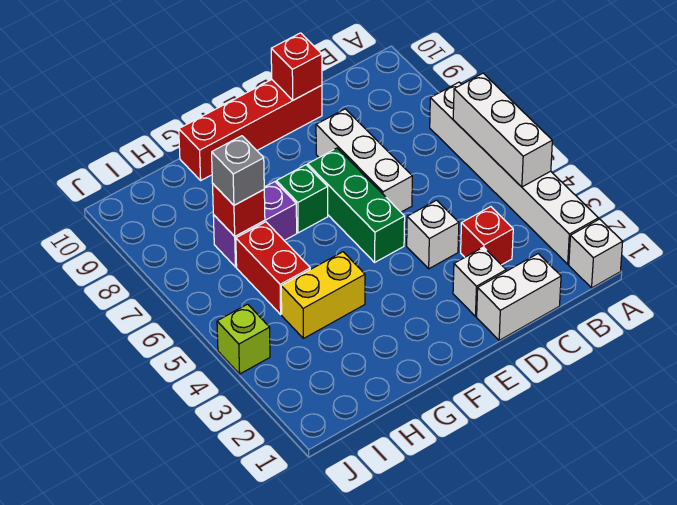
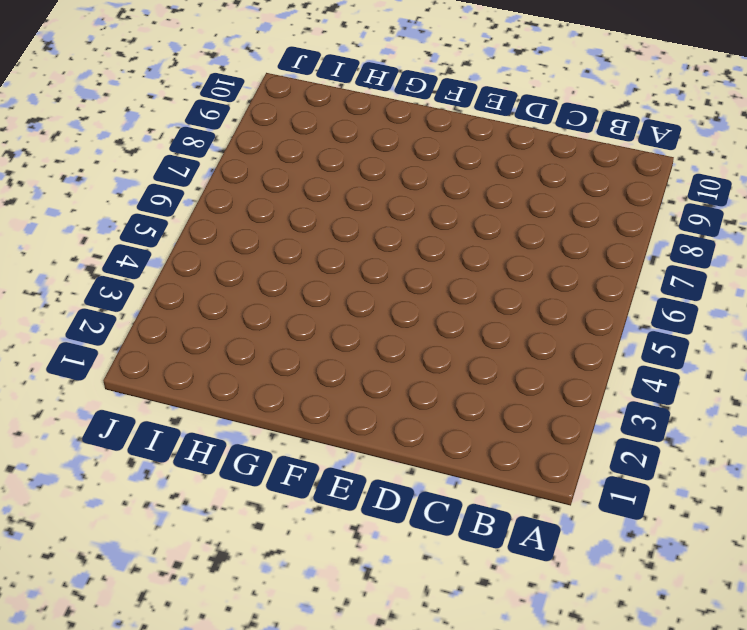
none -> white 1x1 brick [569,219,623,288]
none -> white 1x6 brick [430,82,598,264]
none -> white 1x2 brick [477,254,561,340]

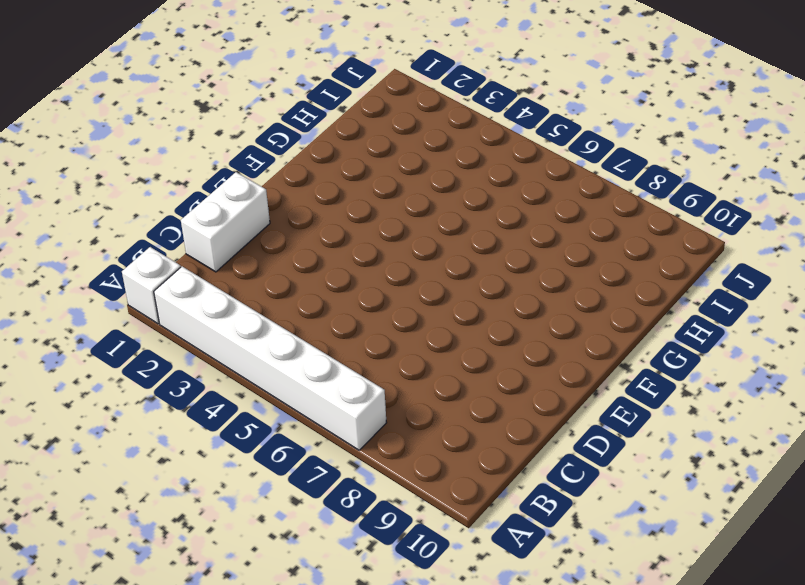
none -> red 1x1 brick [461,207,513,265]
none -> white 1x1 brick [453,247,506,316]
none -> white 1x1 brick [407,200,459,269]

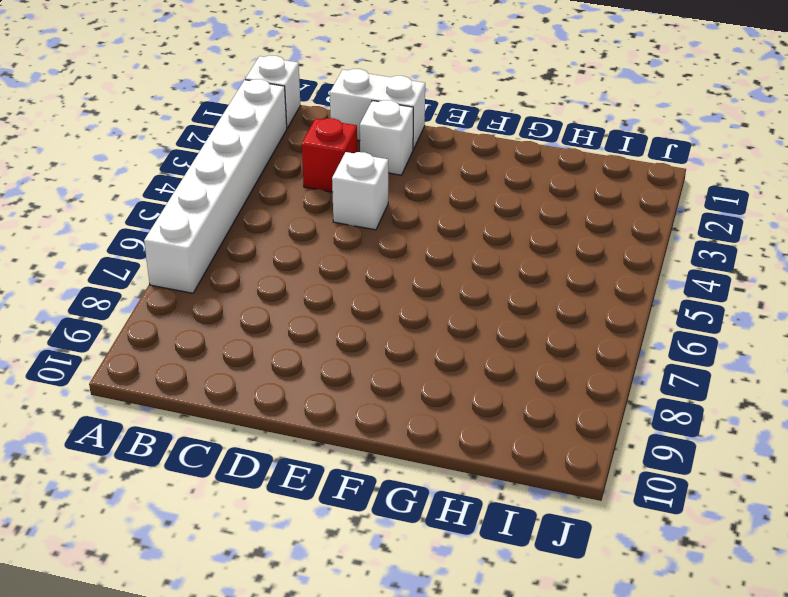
none -> white 1x3 brick [316,109,412,212]
none -> red 1x4 brick [179,80,322,180]
none -> green 1x3 brick [308,148,405,262]

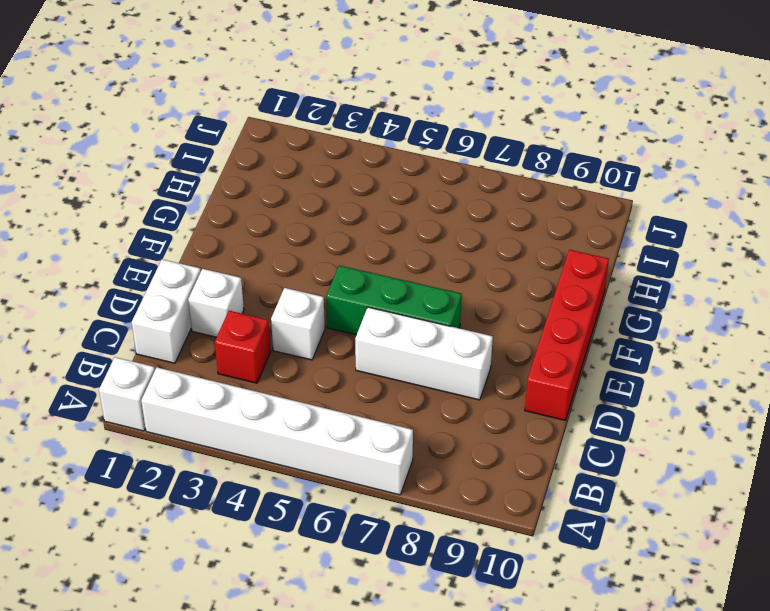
none -> green 1x1 brick [276,165,328,233]
none -> yellow 1x2 brick [281,252,365,339]
none -> purple 1x2 brick [213,182,297,267]

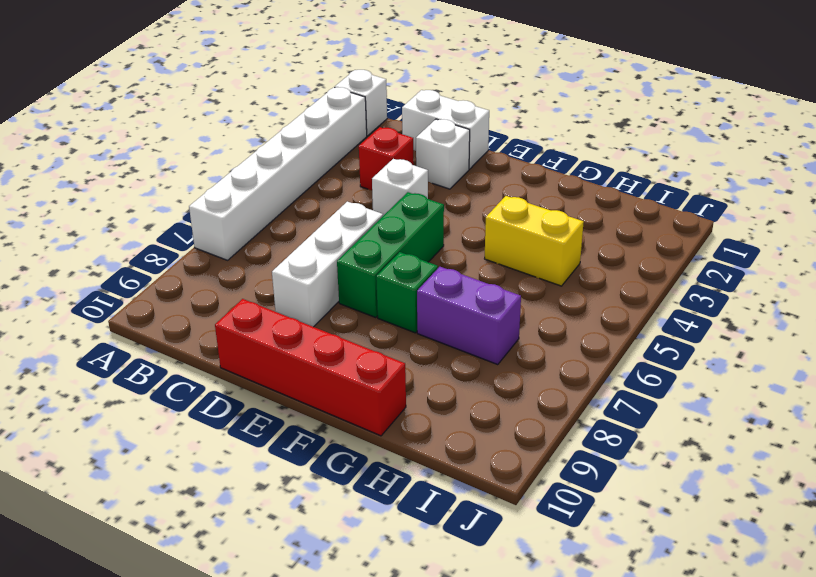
none -> red 1x2 brick [236,222,310,314]
none -> lime 1x1 brick [217,304,270,374]
none -> white 1x3 brick [453,73,552,187]

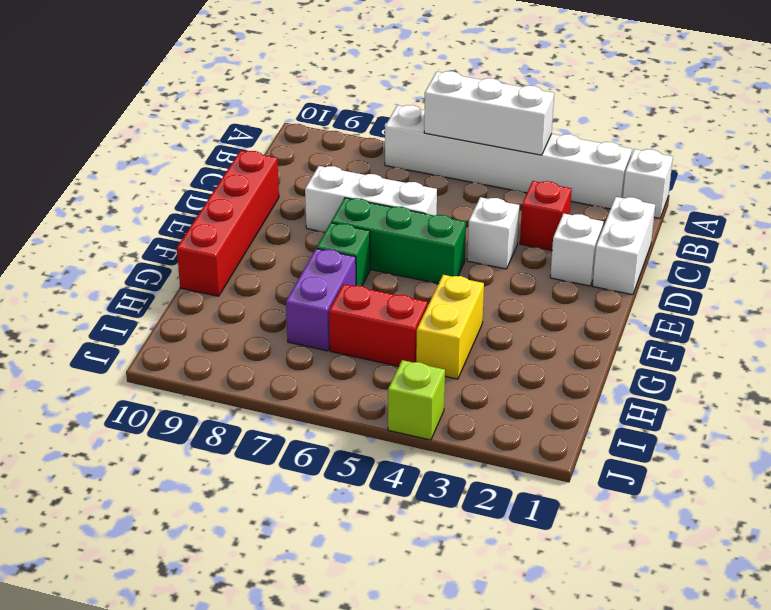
none -> red 1x1 brick [271,33,322,100]
none -> red 1x1 brick [213,184,265,236]
none -> grey 1x1 brick [212,136,264,205]

